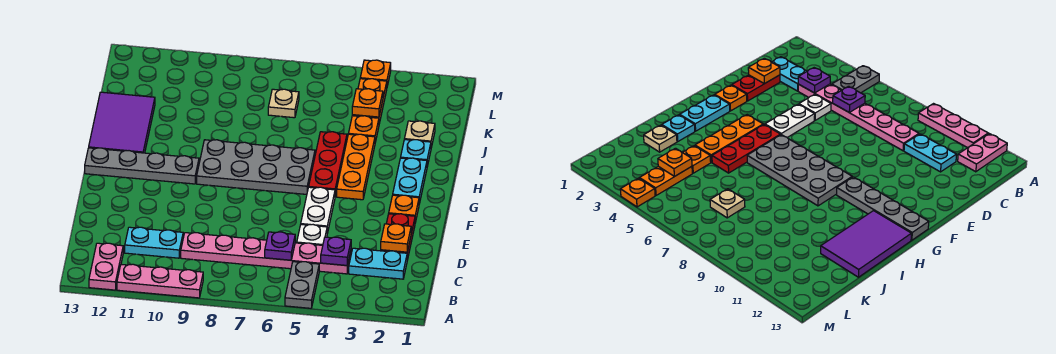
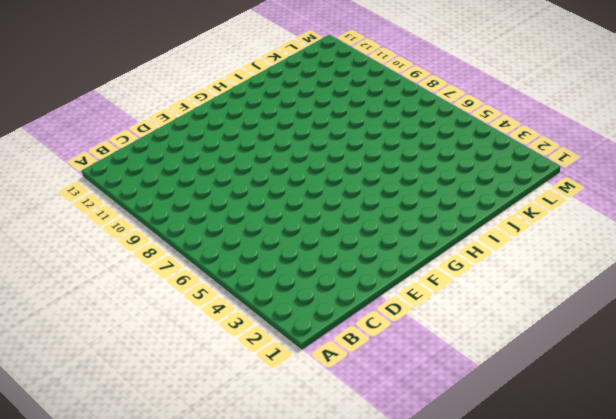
none -> grey 1x2 plate [285,262,319,308]
none -> pink 1x3 plate [117,264,203,298]
none -> pink 1x2 plate [89,243,123,290]

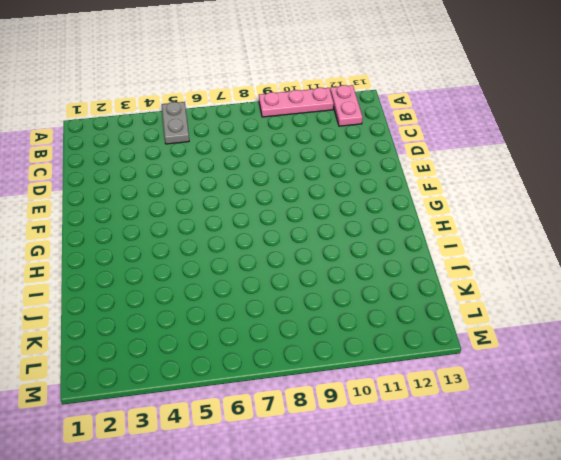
none -> cyan 1x2 plate [349,248,407,279]
none -> pink 1x6 plate [181,233,351,274]
none -> cyan 1x2 plate [125,227,183,258]

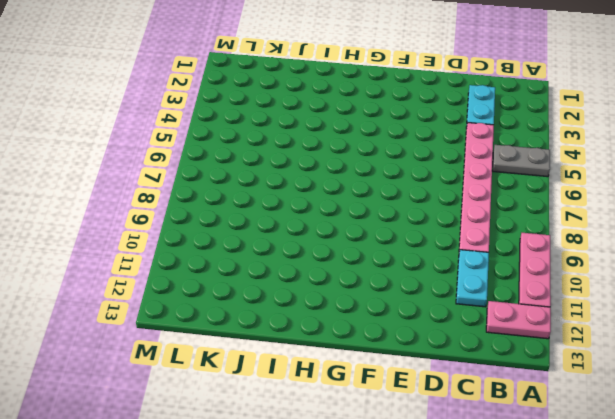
none -> red 1x2 plate [381,214,415,260]
none -> white 1x1 plate [297,225,327,245]
none -> white 1x2 plate [301,187,335,233]

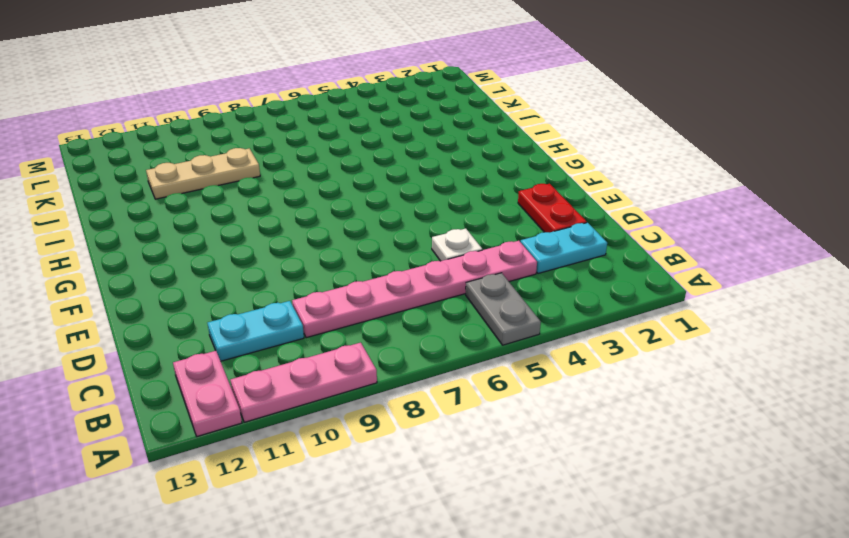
tan 1x3 plate [146,148,260,199] -> none
none -> white 1x2 plate [301,187,335,233]
none -> orange 1x1 plate [389,195,419,223]
none -> cyan 1x2 plate [393,158,427,204]

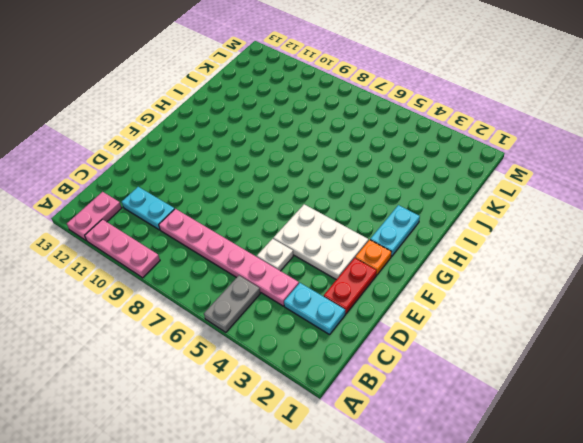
white 2x3 plate [273,204,368,280] -> white 1x2 plate [301,187,335,233]
none -> orange 1x3 plate [337,134,375,200]
none -> red 1x3 plate [309,132,347,196]
none -> grey 2x4 plate [197,140,315,194]

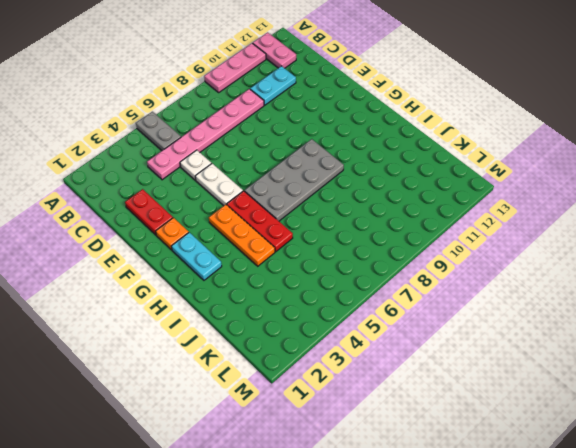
none -> cyan 1x2 plate [349,248,407,279]
none -> grey 1x4 plate [85,148,199,184]
none -> purple 2x3 tile [89,92,155,153]

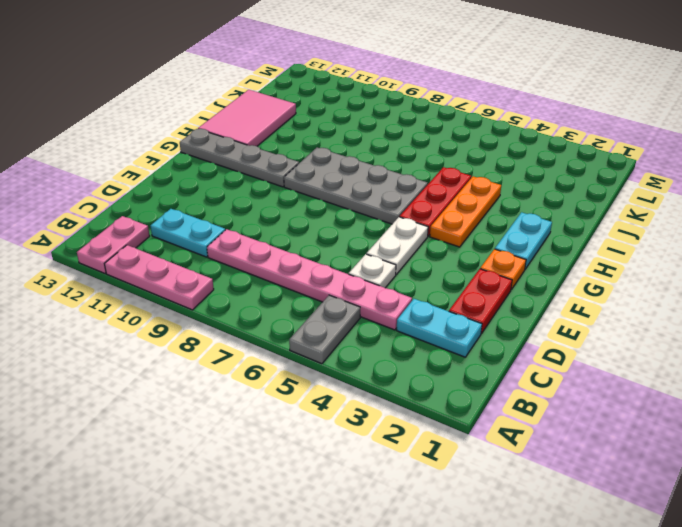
pink 2x3 tile [198,90,296,146] -> purple 2x3 tile [89,92,155,153]
none -> cyan 1x1 plate [401,140,431,166]
none -> tan 1x1 plate [404,121,435,148]
none -> orange 1x1 plate [348,116,379,142]

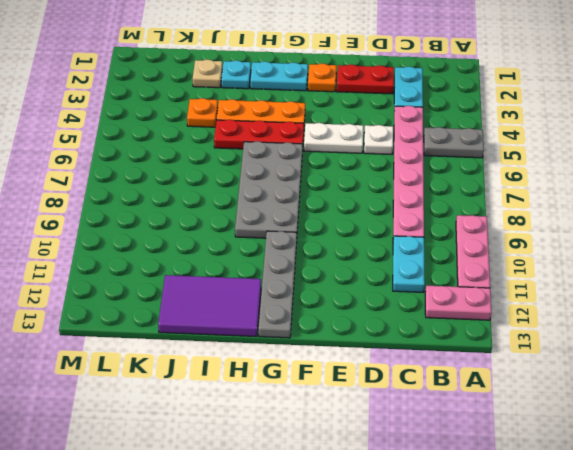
none -> orange 1x2 plate [352,79,387,124]
none -> tan 1x1 plate [268,89,299,118]
none -> orange 1x1 plate [360,60,391,86]

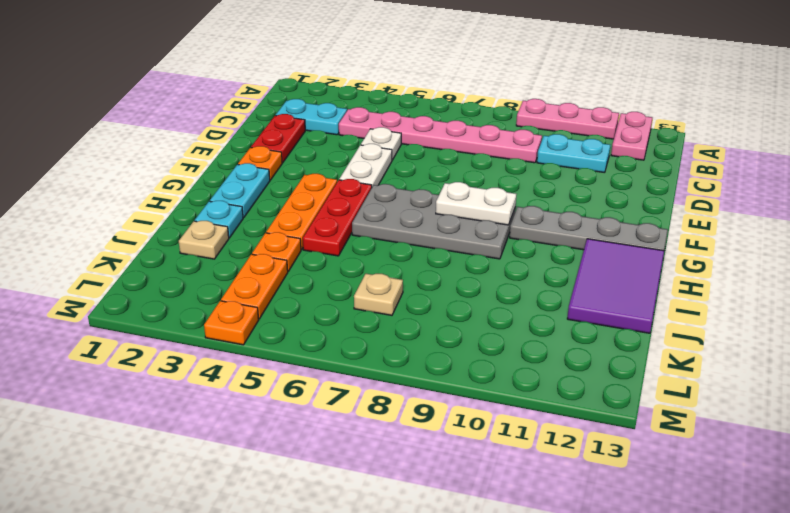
white 1x2 plate [436,182,516,225] -> none
none -> grey 1x2 plate [285,262,319,308]
none -> purple 1x1 plate [321,237,351,265]
none -> purple 1x1 plate [265,232,295,260]

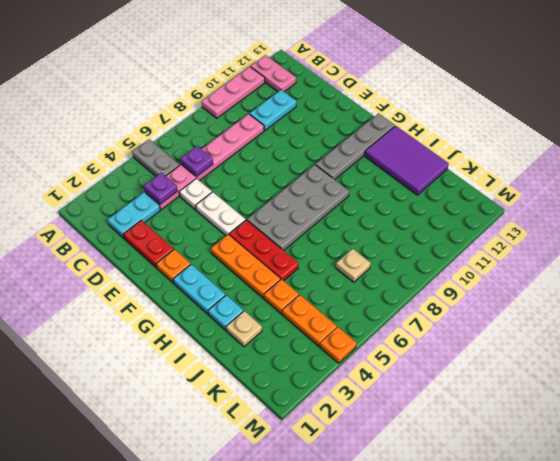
none -> orange 1x1 plate [381,224,411,252]
none -> orange 1x1 plate [352,89,383,117]

